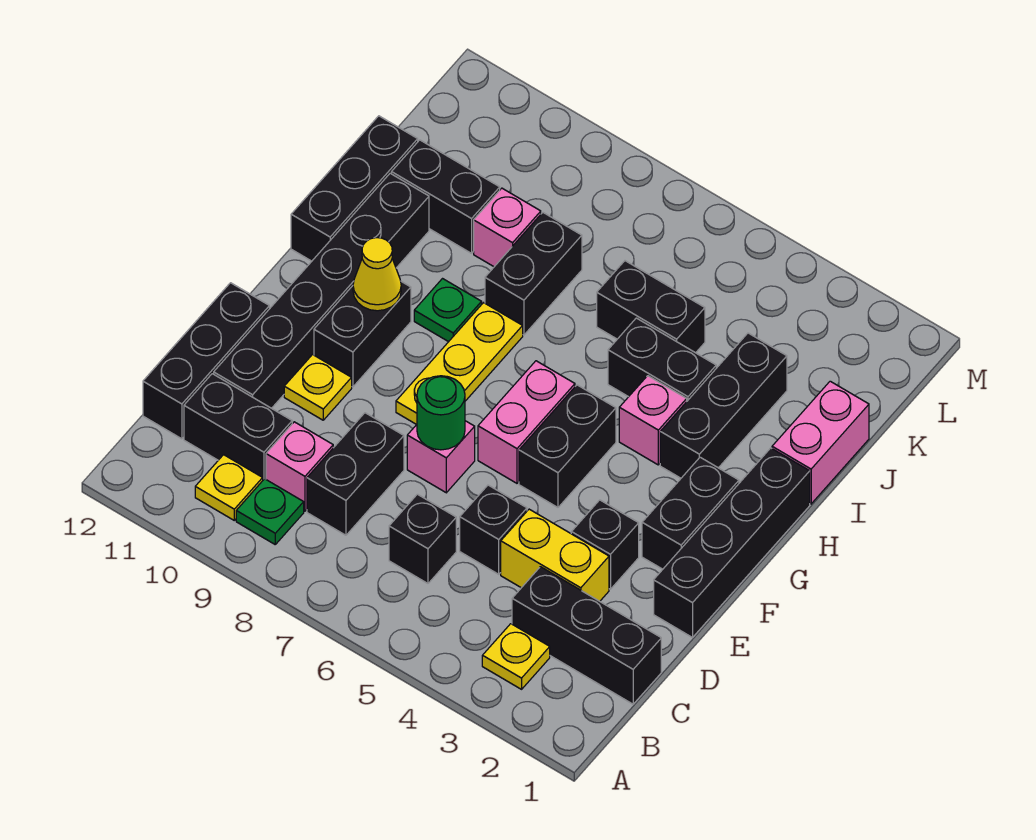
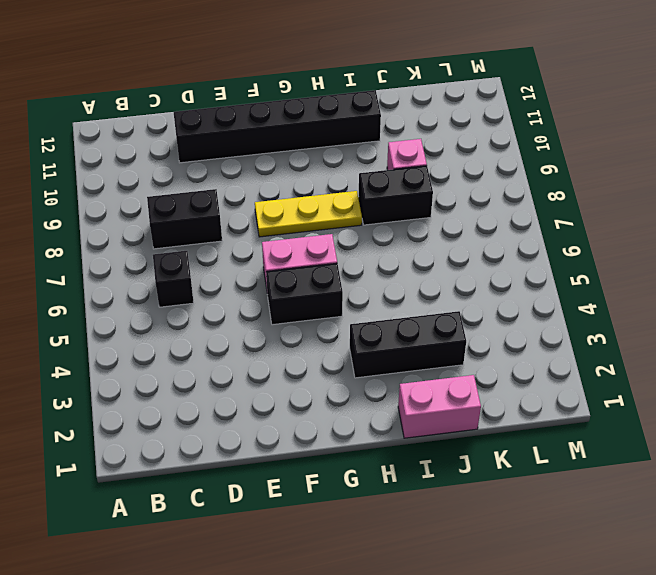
none -> yellow 1x1 plate [482,624,550,689]
none -> green 1x1 plate [236,479,304,544]
none -> yellow 1x1 plate [195,455,263,520]
none -> black 1x3 brick [512,567,661,704]

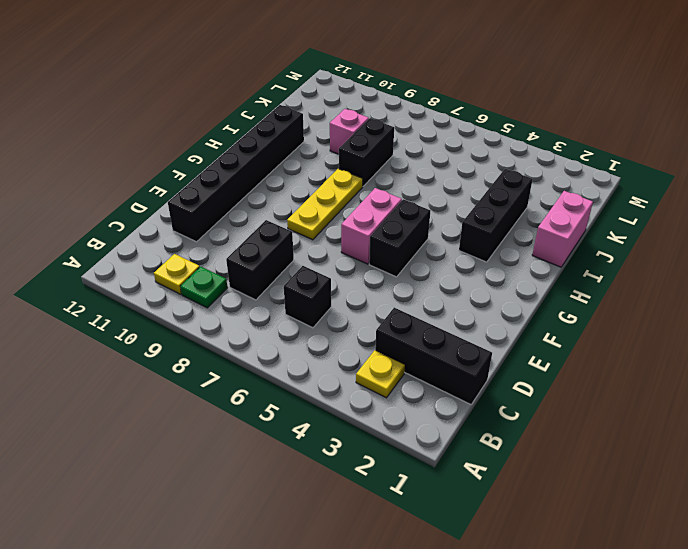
none -> pink 1x1 brick [266,422,333,511]
none -> black 1x2 brick [184,374,292,480]
none -> black 1x3 brick [143,283,269,439]
none -> yellow 1x2 brick [501,509,609,601]

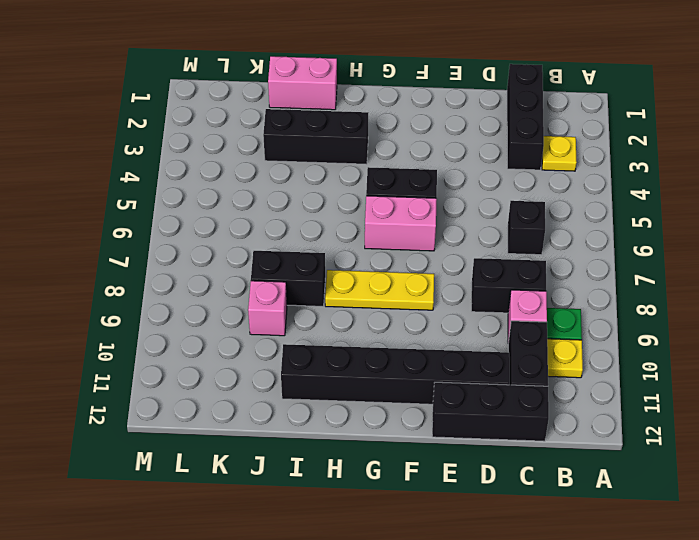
none -> yellow 1x2 brick [501,509,609,601]
none -> black 1x1 brick [460,485,527,574]
none -> black 1x4 brick [654,448,810,637]
none -> black 1x1 brick [571,500,639,589]

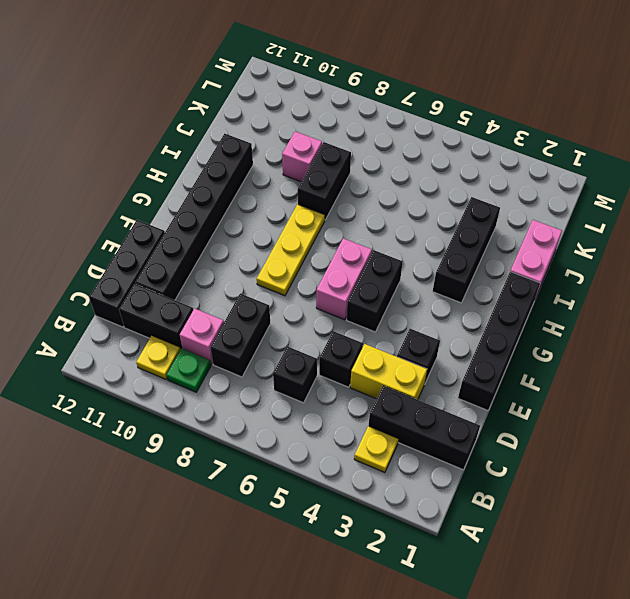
none -> pink 1x1 brick [407,421,475,493]
none -> yellow 1x1 plate [284,355,352,420]
none -> black 1x2 brick [642,457,739,569]
none -> black 1x2 brick [314,282,411,387]

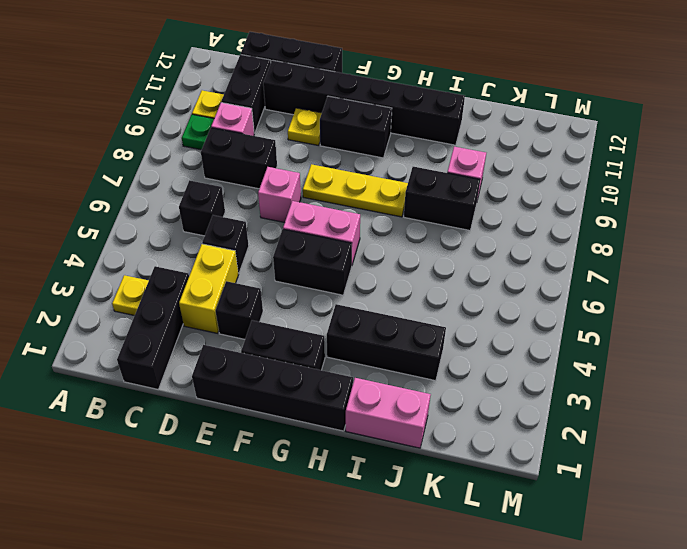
none -> pink 1x1 brick [619,376,687,465]
none -> green 1x1 plate [414,279,482,342]
none -> black 1x3 brick [291,116,418,261]
none -> black 1x2 brick [608,318,716,401]

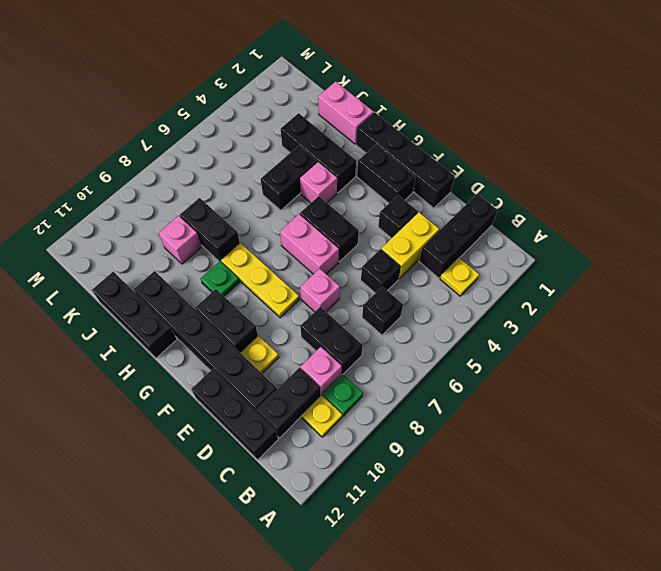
none -> black 1x2 brick [597,261,705,353]
none -> black 1x2 brick [391,140,500,253]
none -> green 1x1 round brick [417,376,465,450]
none -> yellow 1x1 cone [353,238,401,311]

